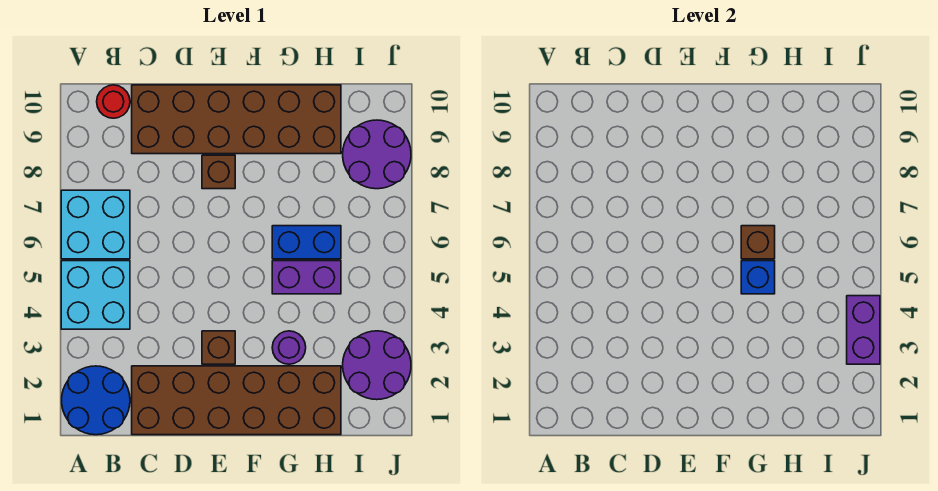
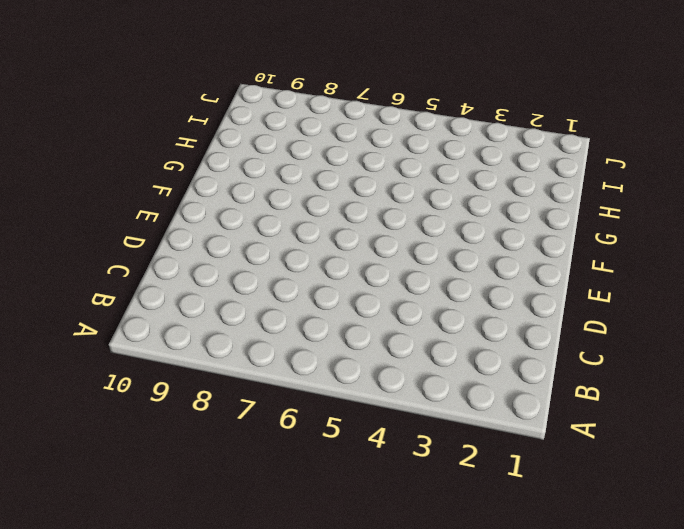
none -> blue 2x2 round brick [62,366,130,435]
none -> cyan 2x2 brick [61,261,130,329]
none -> cyan 2x2 brick [61,190,130,259]

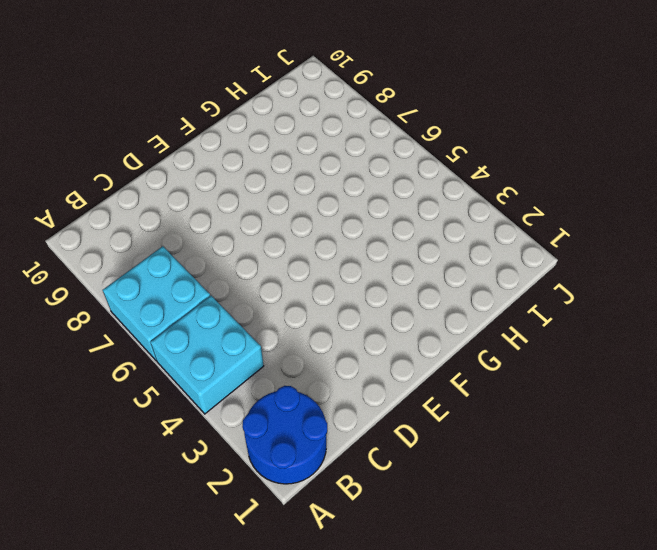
none -> red 1x1 round brick [97,85,130,118]
none -> brown 2x6 brick [132,366,341,435]
none -> brown 2x6 brick [132,85,341,154]

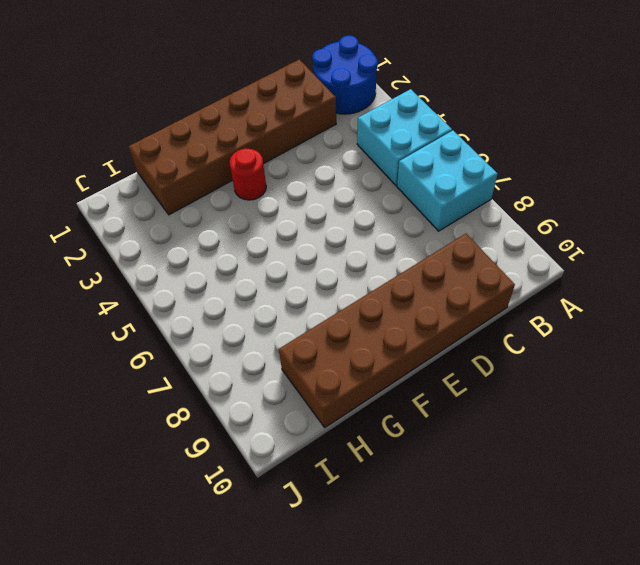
red 1x1 round brick [230,148,266,200] -> red 1x1 round brick moved to [97,85,130,118]
none -> brown 1x1 brick [202,331,235,364]
none -> brown 1x1 brick [202,155,235,189]
none -> purple 1x1 round brick [272,331,306,364]

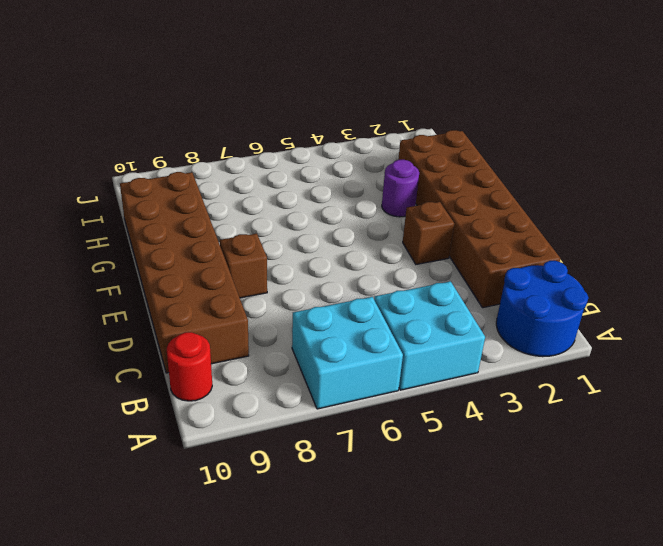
none -> purple 1x2 brick [272,261,341,294]
none -> blue 1x2 brick [272,226,341,259]
none -> purple 2x2 round brick [343,331,411,400]

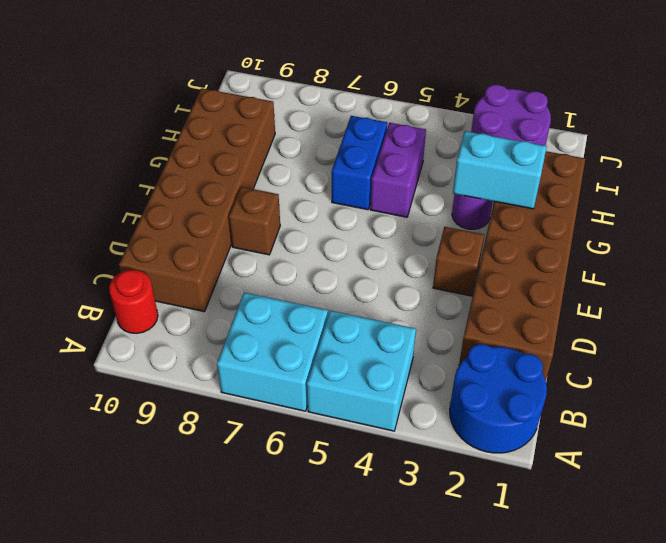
cyan 1x2 brick [453,131,547,209] -> none
none -> purple 2x2 round brick [343,120,411,189]
none -> blue 1x1 brick [741,261,775,294]
none -> brown 1x1 brick [741,226,775,259]

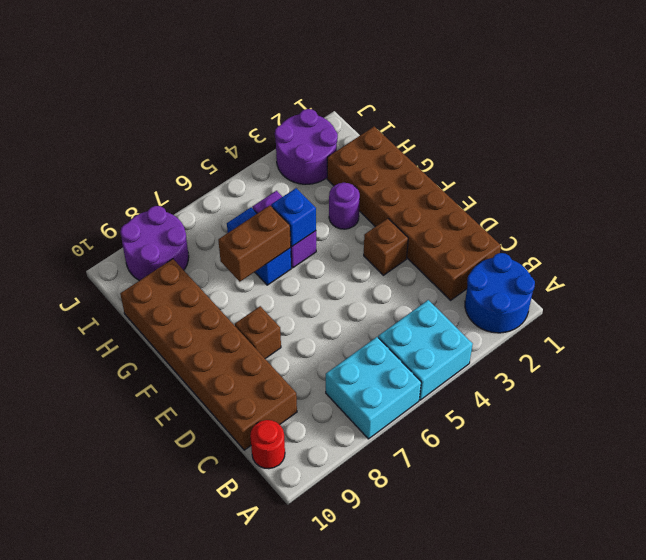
brown 1x2 brick [218,206,291,282] -> brown 1x1 brick [741,226,775,259]
none -> purple 1x2 brick [847,296,880,364]

